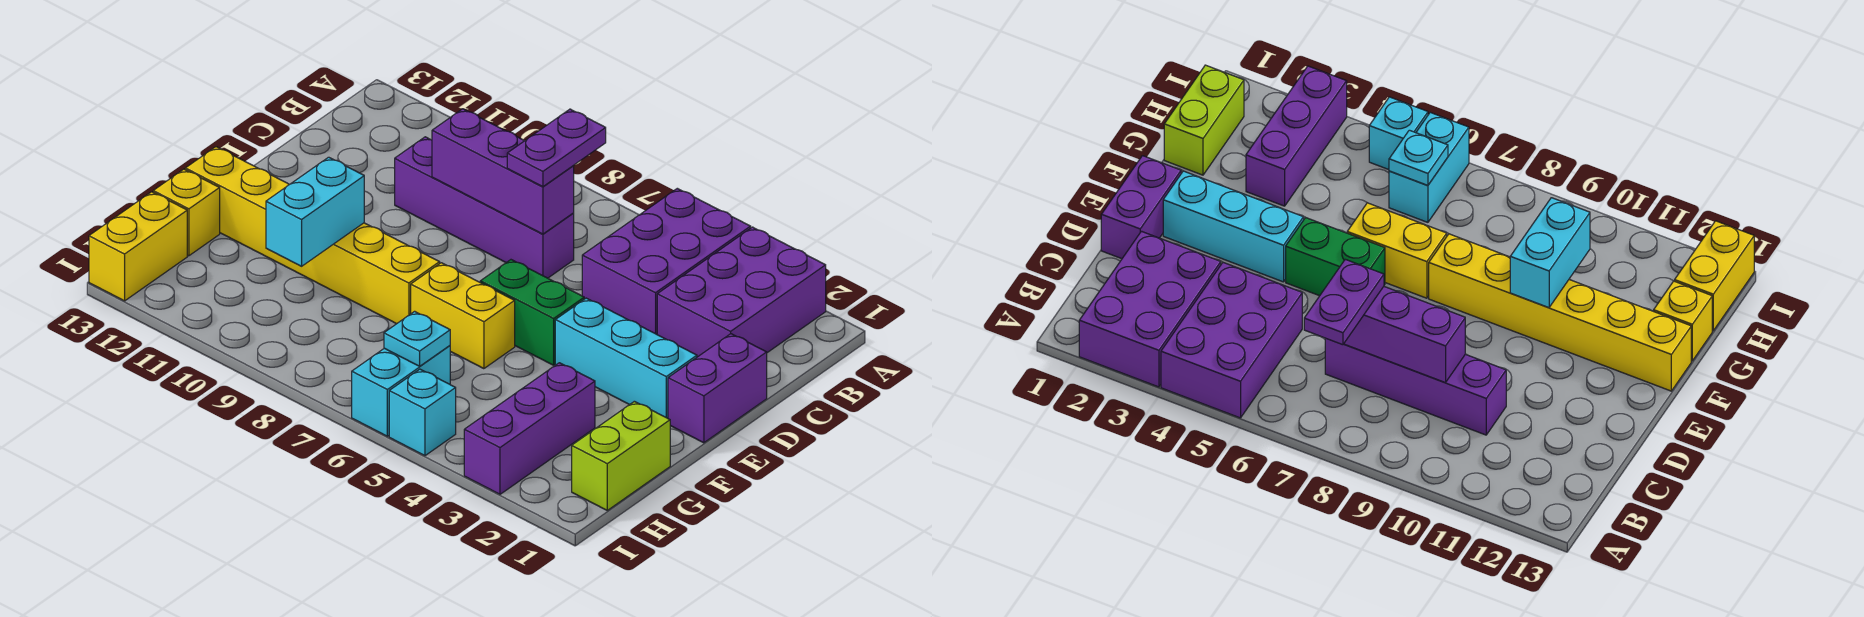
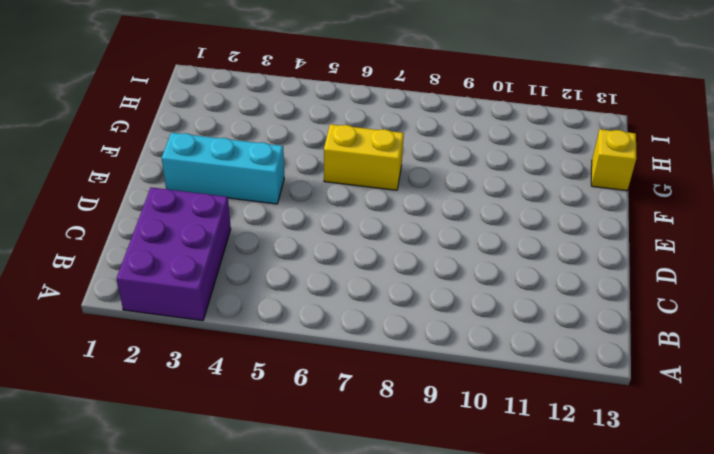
none -> purple 2x3 brick [582,188,751,334]
none -> purple 1x4 brick [395,137,574,278]
none -> purple 1x2 brick [668,334,767,443]

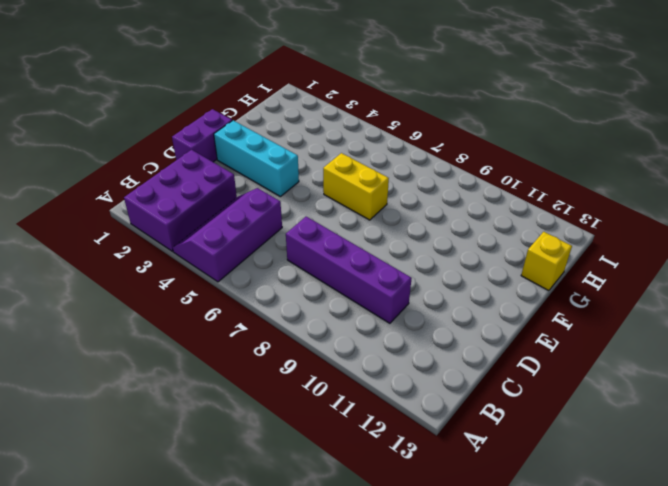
purple 2x3 slope [173,188,282,282] -> purple 2x3 brick [582,188,751,334]
none -> green 1x2 brick [480,260,584,365]
none -> yellow 1x6 brick [185,147,440,324]
none -> lime 1x2 brick [572,401,670,510]

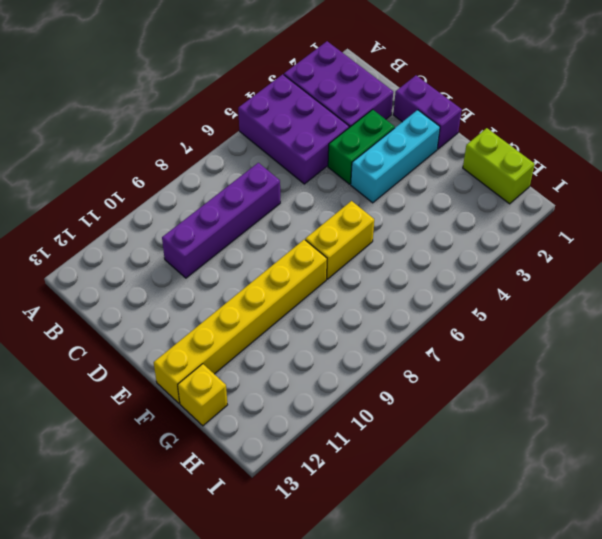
green 1x2 brick [328,110,395,184] -> green 1x2 brick moved to [480,260,584,365]
none -> purple 1x3 brick [464,363,595,494]
none -> cyan 1x2 brick [352,346,450,436]
none -> yellow 1x2 brick [89,192,187,301]

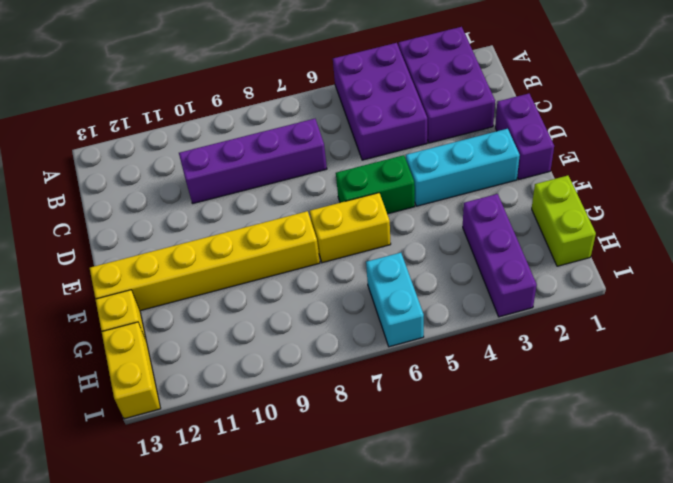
none -> cyan 1x1 brick [389,369,456,456]
none -> purple 1x3 brick [432,109,574,234]
none -> cyan 1x2 brick [266,157,364,266]

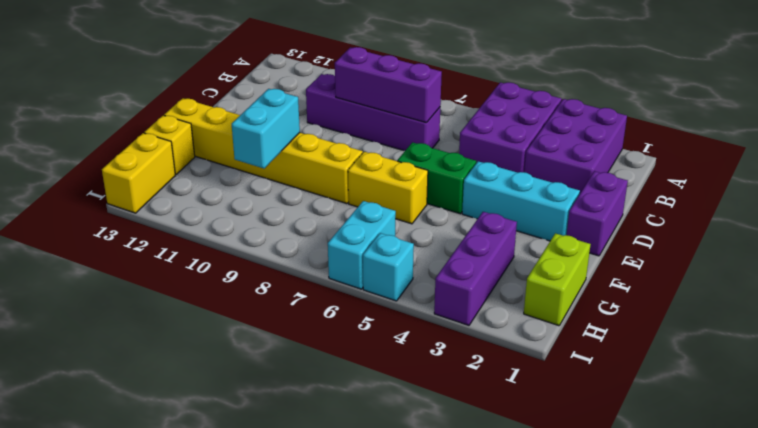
none -> cyan 1x1 plate [384,311,450,366]
none -> purple 1x2 plate [507,109,606,187]

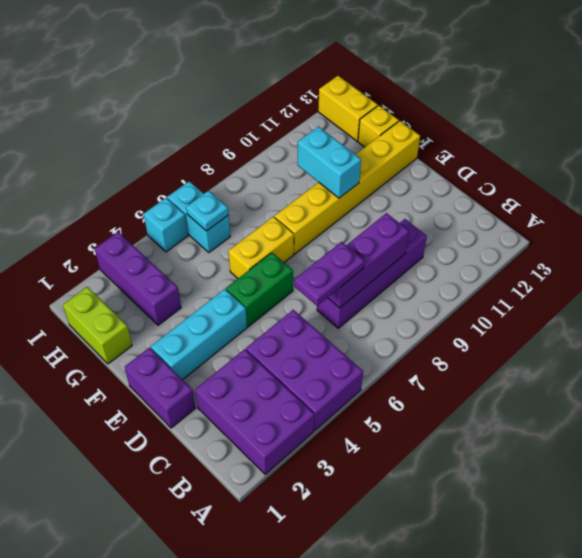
purple 1x2 plate [294,242,364,306] -> purple 1x2 plate turned to [507,109,606,187]

